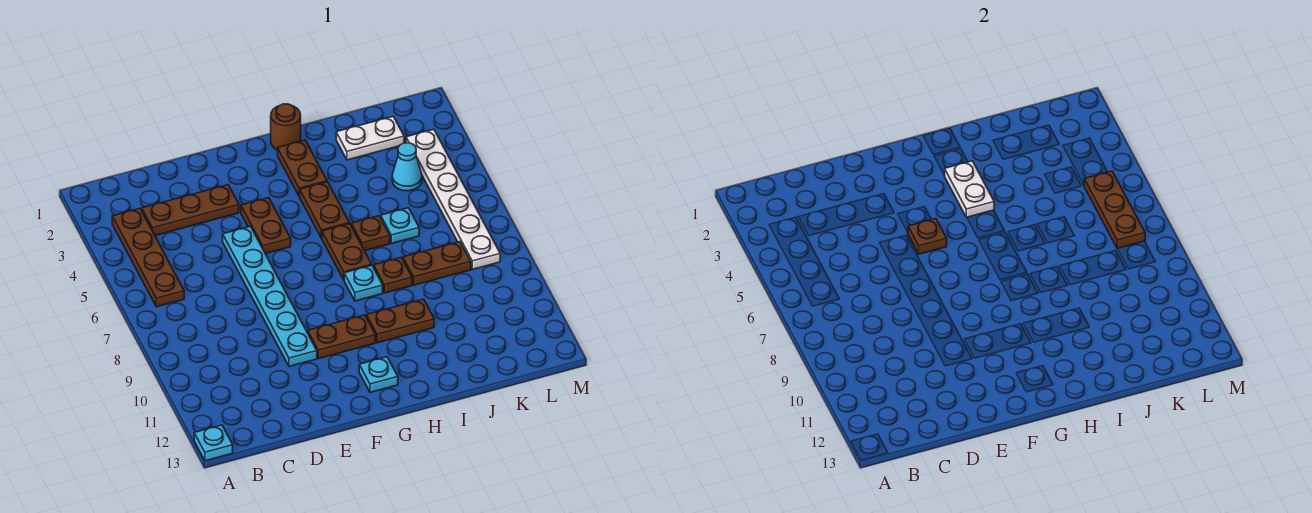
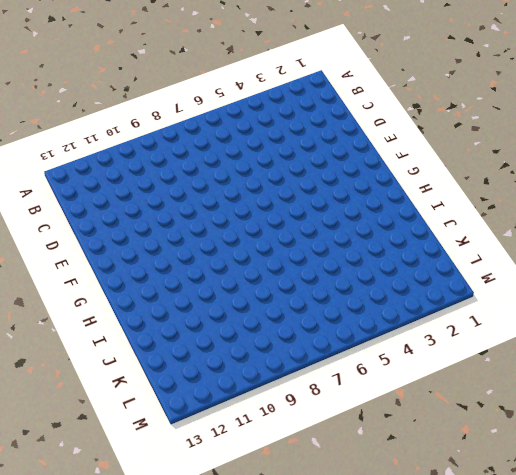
none -> cyan 1x1 plate [194,425,233,461]
none -> brown 1x4 plate [112,209,184,307]
none -> brown 1x3 plate [142,185,239,236]

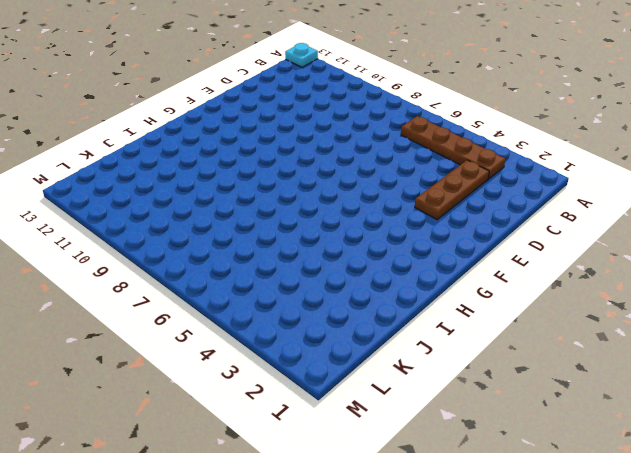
none -> cyan 1x6 plate [223,226,317,367]
none -> brown 1x2 plate [241,198,291,254]
none -> brown 1x2 plate [308,315,376,359]

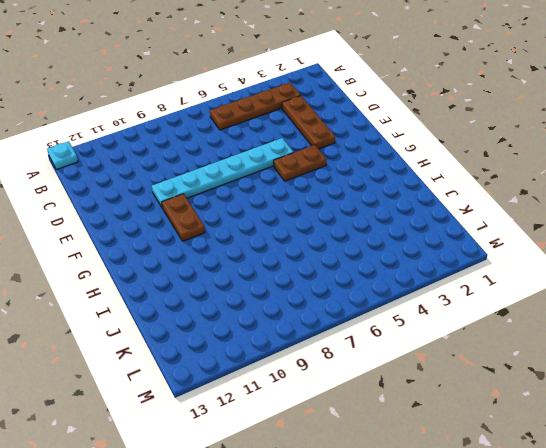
none -> cyan 1x1 plate [359,357,398,392]
none -> brown 1x1 round brick [271,104,301,150]
none -> brown 1x2 plate [278,140,327,196]

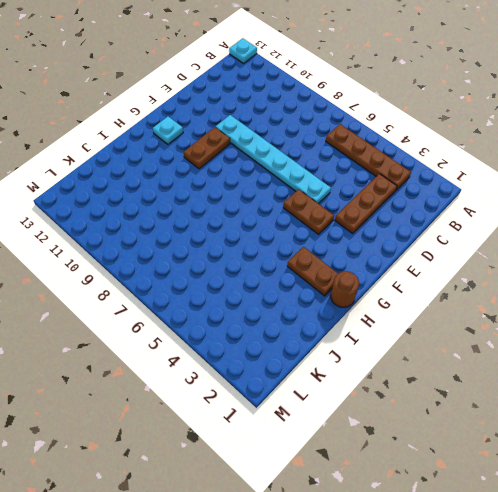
none -> brown 1x2 plate [299,182,349,238]
none -> brown 1x2 plate [322,224,372,280]
none -> cyan 1x1 plate [344,265,383,301]

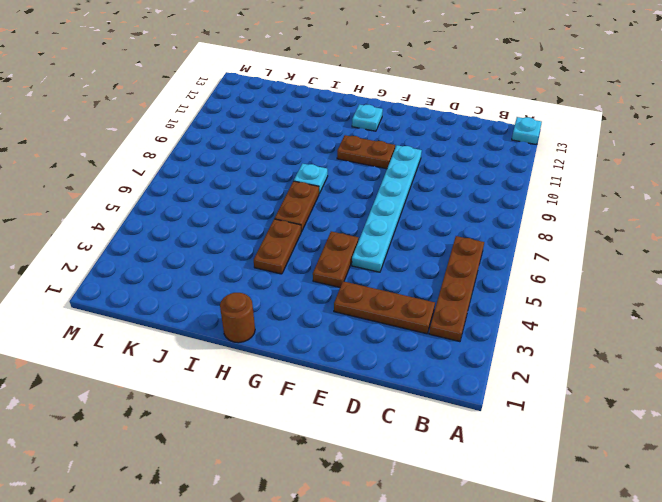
none -> brown 1x2 plate [278,140,327,196]
none -> brown 1x2 plate [367,299,434,343]
none -> brown 1x1 plate [351,216,390,251]

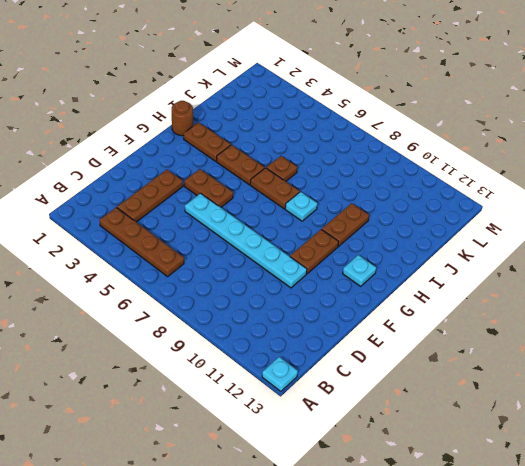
none -> brown 1x1 plate [374,257,412,293]
none -> white 1x2 plate [336,116,404,160]
none -> cyan 1x1 plate [381,208,419,244]

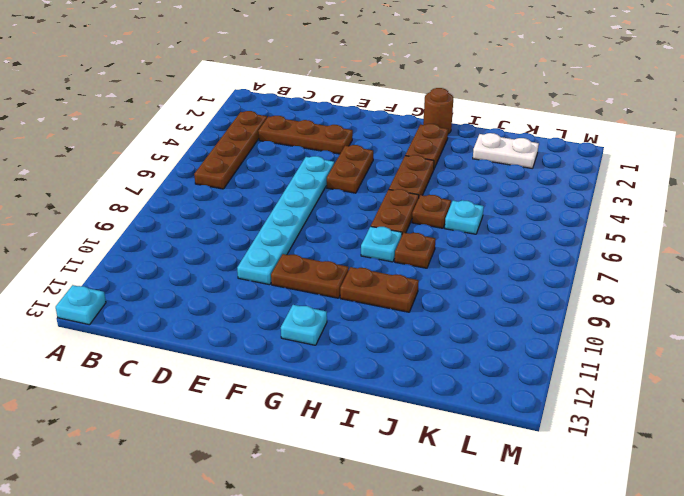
none -> brown 1x2 plate [403,242,471,285]
none -> cyan 1x1 cone [392,143,422,191]
none -> white 1x6 plate [406,129,500,269]

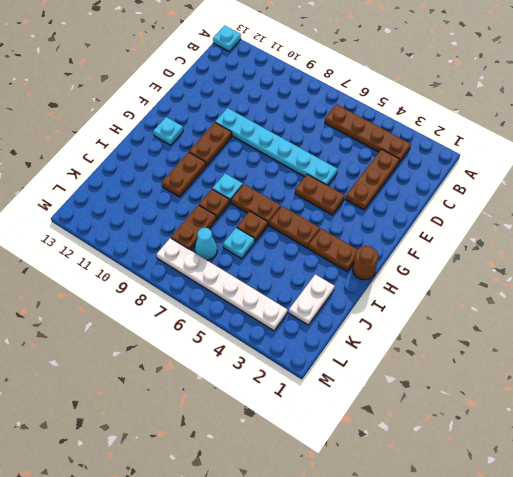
cyan 1x1 cone [195,228,217,260] -> cyan 1x1 cone moved to [392,143,422,191]
none -> brown 1x1 plate [908,219,947,254]
none -> white 1x2 plate [945,161,994,217]
none -> brown 1x3 plate [1084,171,1145,249]

